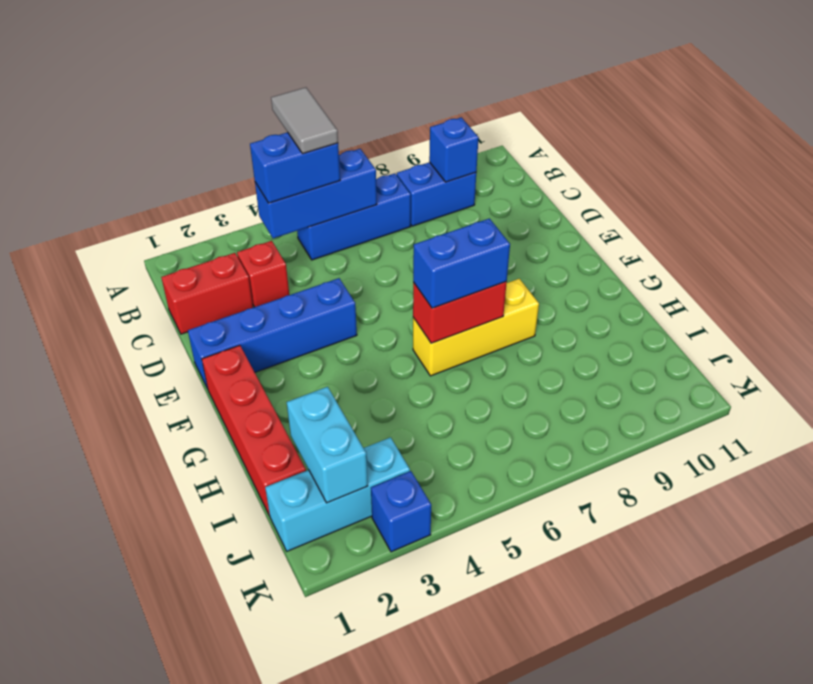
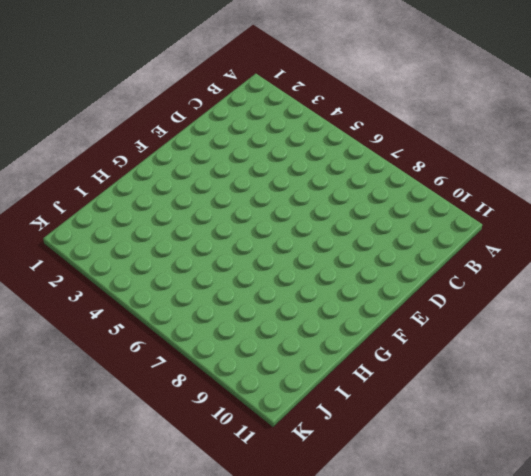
none -> blue 1x3 brick [297,173,411,260]
none -> blue 1x2 brick [397,162,476,226]
none -> red 1x2 brick [161,253,253,334]

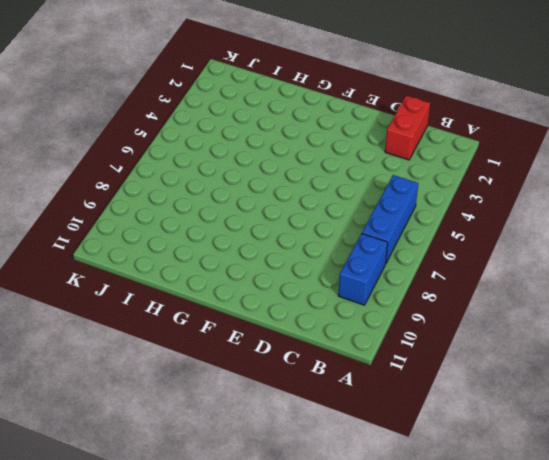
none -> red 1x1 brick [237,241,289,307]
none -> blue 1x4 brick [188,278,357,389]
none -> red 1x4 brick [202,345,306,516]

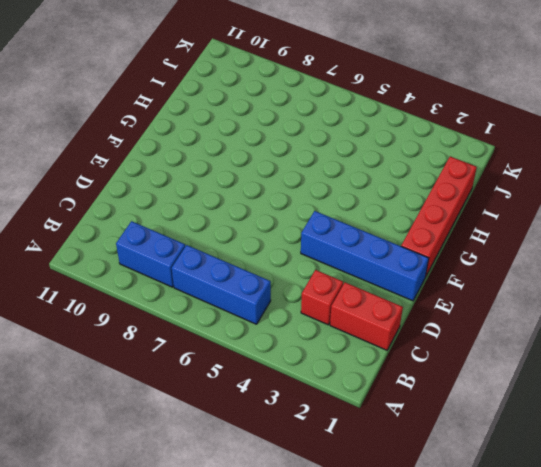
none -> yellow 1x3 brick [413,279,539,376]
none -> cyan 1x3 brick [265,437,410,551]
none -> blue 1x1 brick [371,471,431,552]

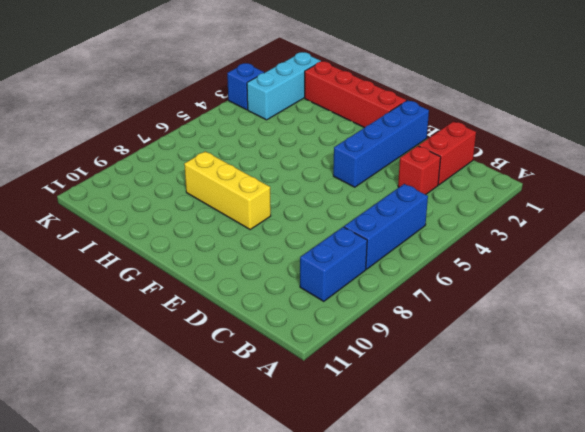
yellow 1x3 brick [184,151,271,229] -> yellow 1x3 brick turned to [413,279,539,376]
none -> blue 1x3 brick [255,149,377,238]
none -> blue 1x1 brick [429,117,479,182]
none -> red 1x2 brick [413,282,507,343]

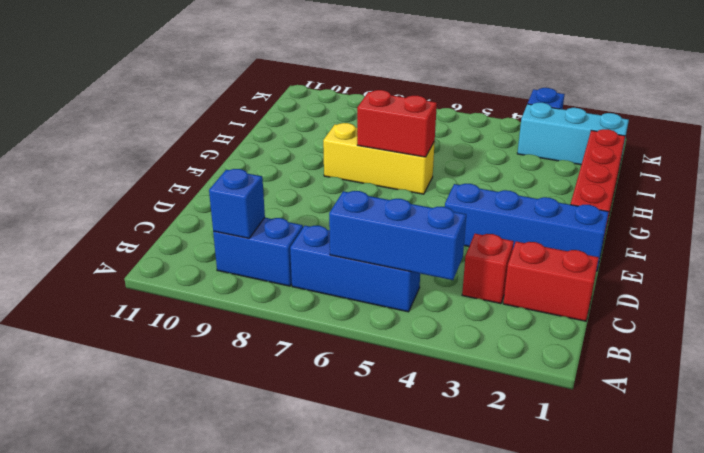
none -> cyan 1x2 brick [287,387,368,503]
none -> blue 1x2 brick [250,132,340,203]
none -> blue 1x2 brick [413,219,510,308]

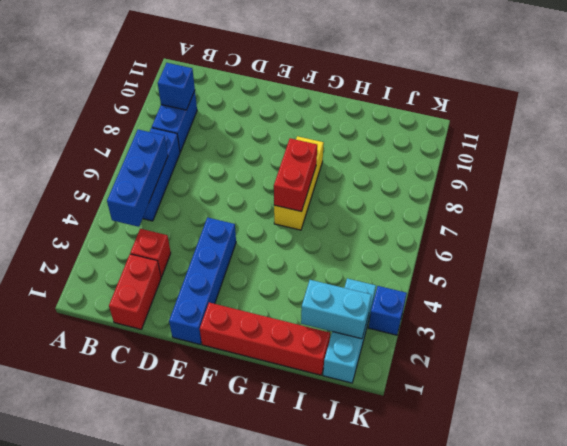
none -> blue 1x2 brick [250,132,340,203]
none -> blue 1x2 brick [413,219,510,308]
none -> grey 1x2 tile [271,87,338,154]

